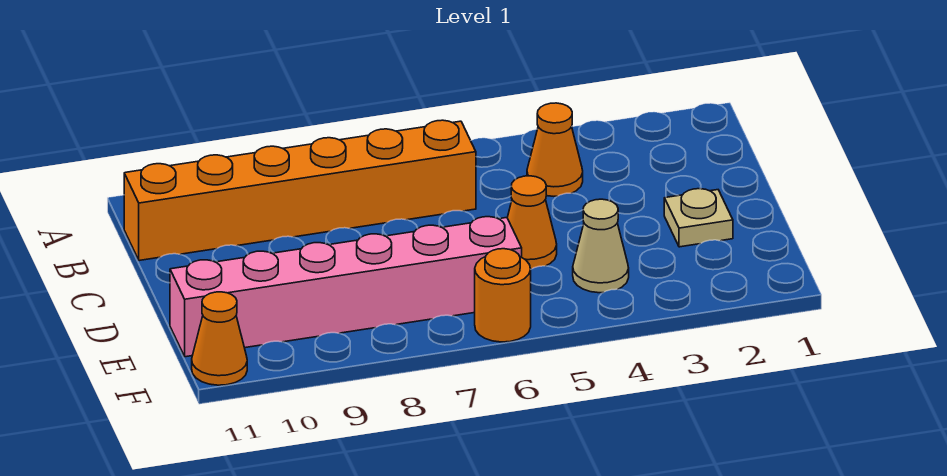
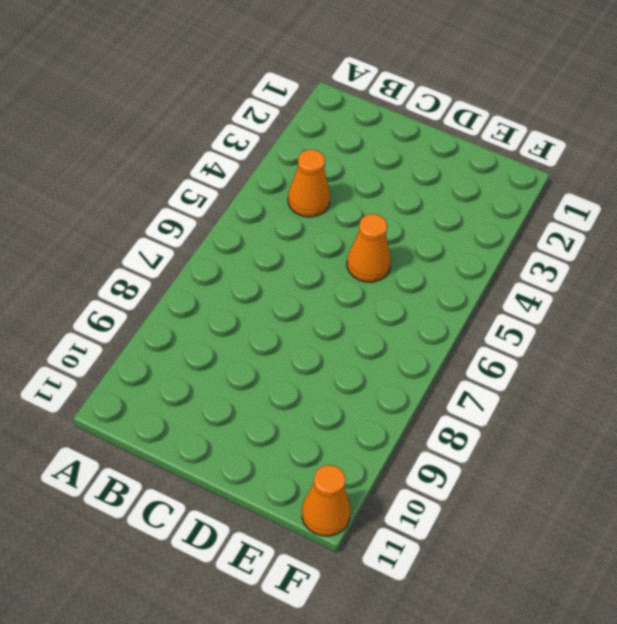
none -> orange 1x6 brick [124,120,476,261]
none -> tan 1x1 plate [664,189,733,247]

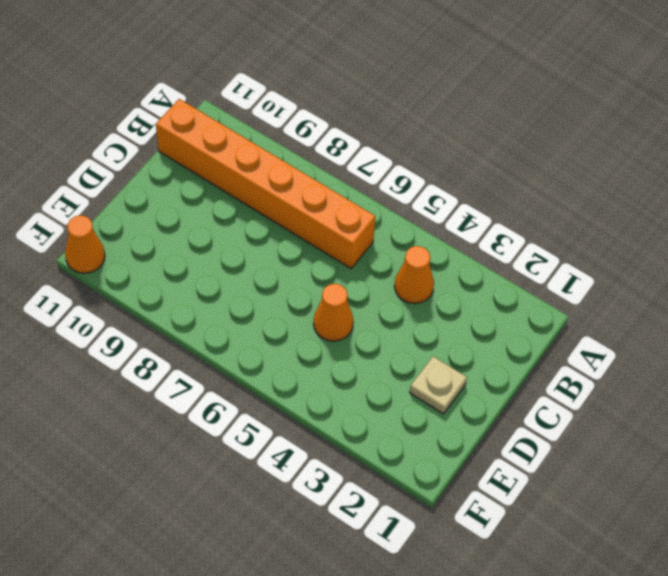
none -> tan 1x1 cone [573,199,629,293]
none -> pink 1x6 brick [170,217,522,357]

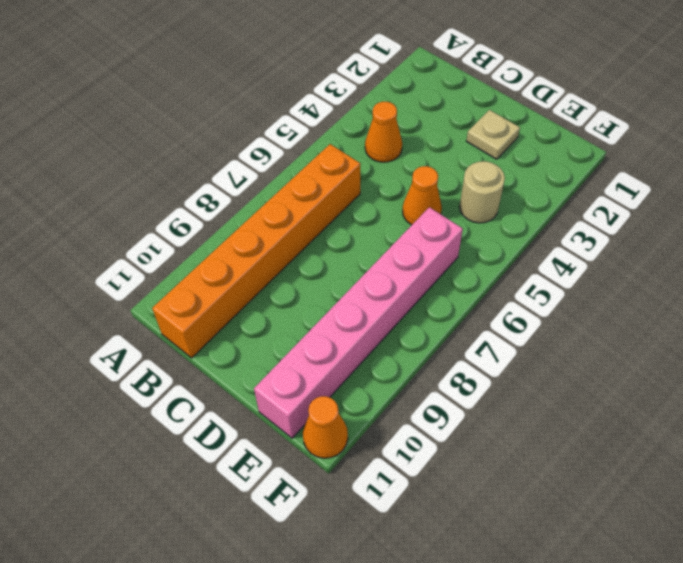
tan 1x1 round brick [459,161,505,223] -> tan 1x1 cone [573,199,629,293]
none -> orange 1x1 round brick [475,249,531,342]

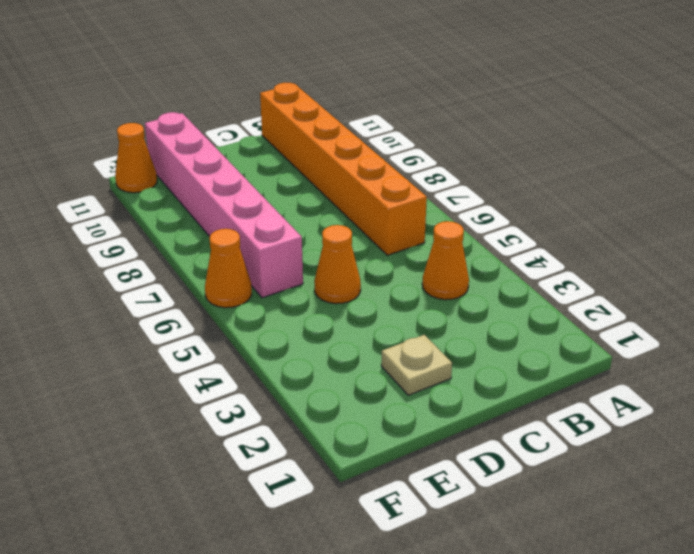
orange 1x1 cone [205,229,252,308] -> orange 1x1 round brick [475,249,531,342]
none -> tan 1x1 cone [573,199,629,293]

